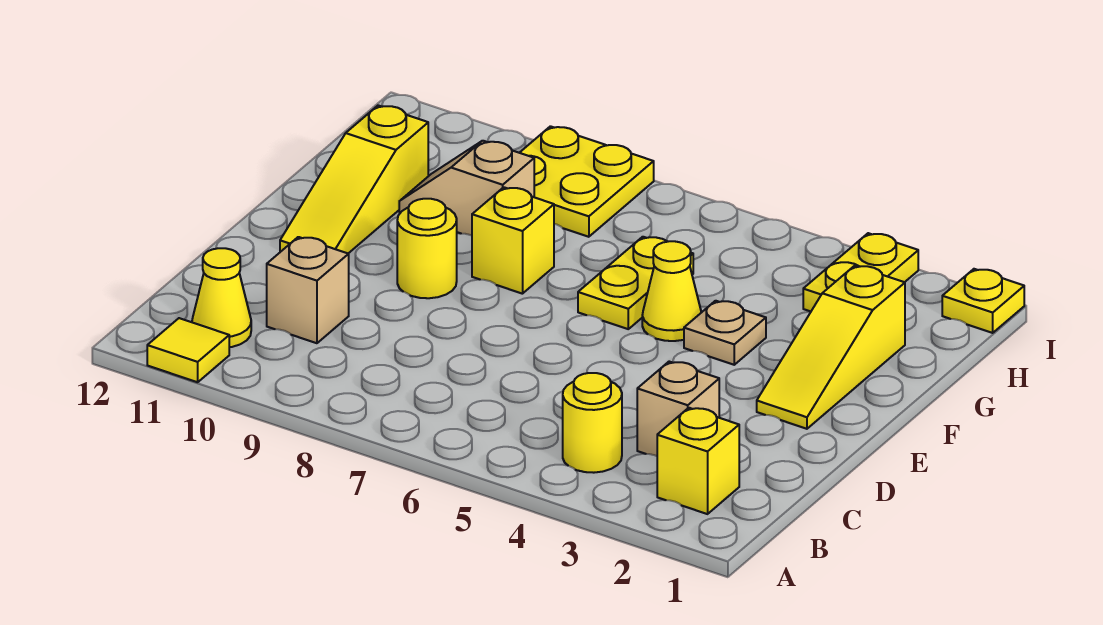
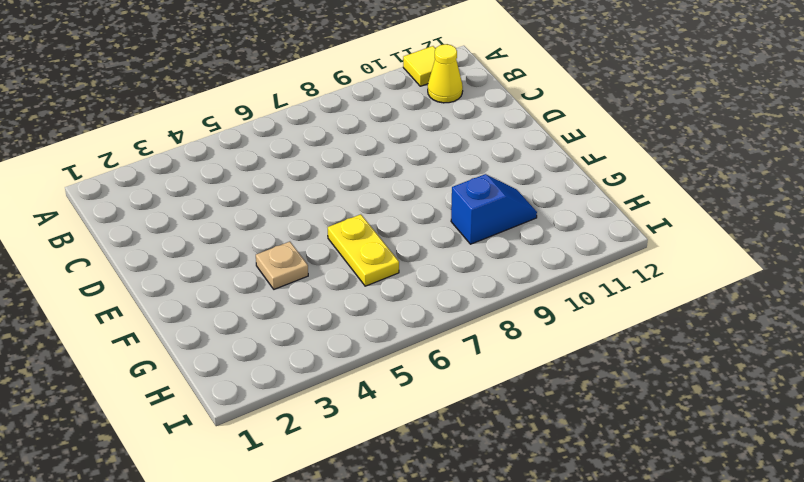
blue 1x2 slope [451,174,537,244] -> tan 1x2 slope [399,141,534,236]
none -> yellow 1x1 brick [657,408,739,514]
none -> yellow 1x1 round brick [563,373,622,473]
none -> tan 1x1 brick [637,362,719,456]

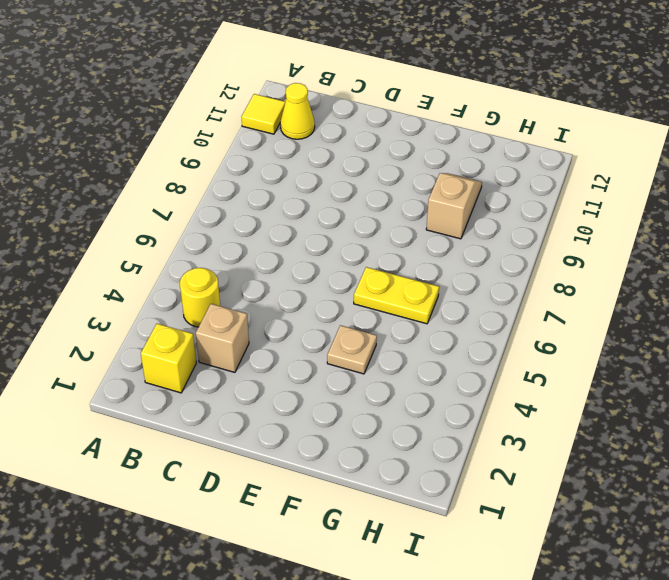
none -> tan 1x1 brick [267,237,349,343]
none -> yellow 1x3 slope [757,266,905,429]
none -> yellow 1x1 round brick [397,199,457,298]

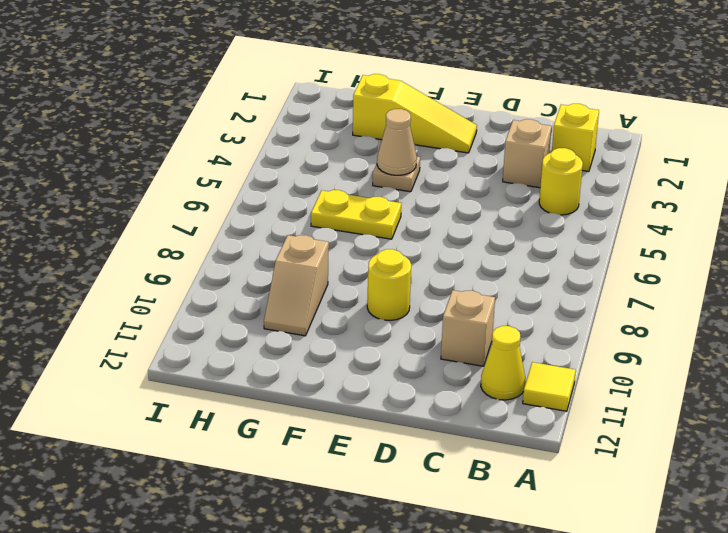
tan 1x1 cone [377,109,417,175] -> none
none -> yellow 1x3 slope [280,105,428,253]
none -> yellow 1x1 cone [642,241,701,341]
none -> yellow 1x1 brick [472,187,554,294]

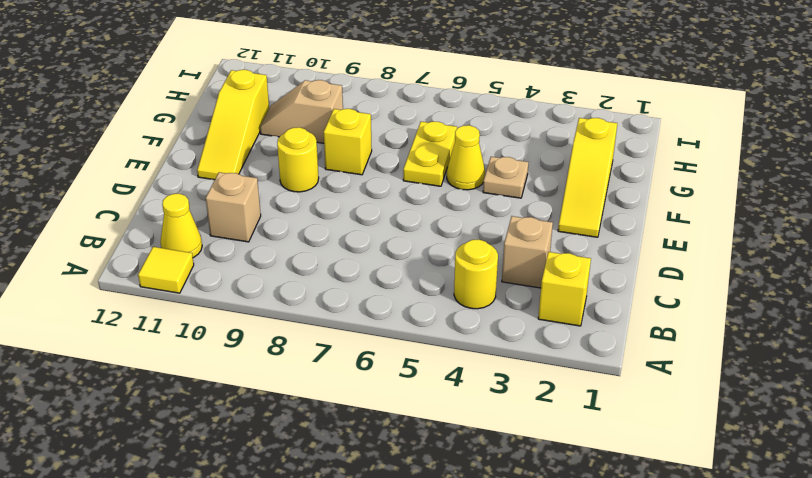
none -> yellow 1x2 plate [803,233,918,311]
none -> yellow 2x2 plate [520,126,654,237]
none -> yellow 1x1 plate [942,269,1024,333]

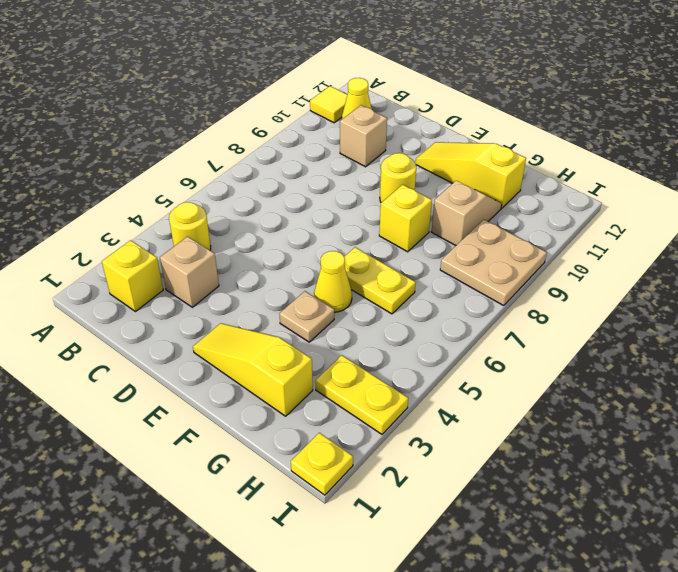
tan 2x2 plate [440,219,547,306] -> yellow 2x2 plate [520,126,654,237]

